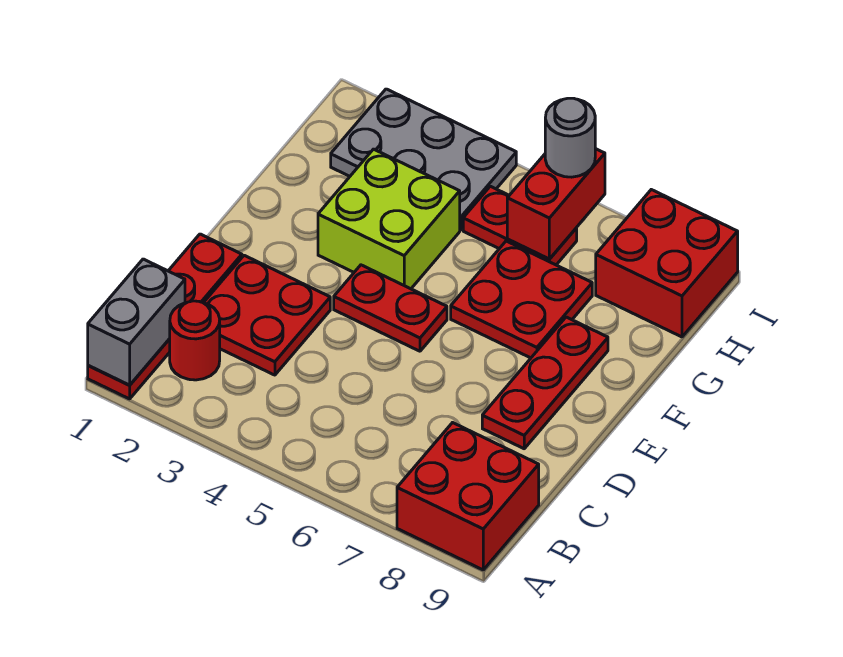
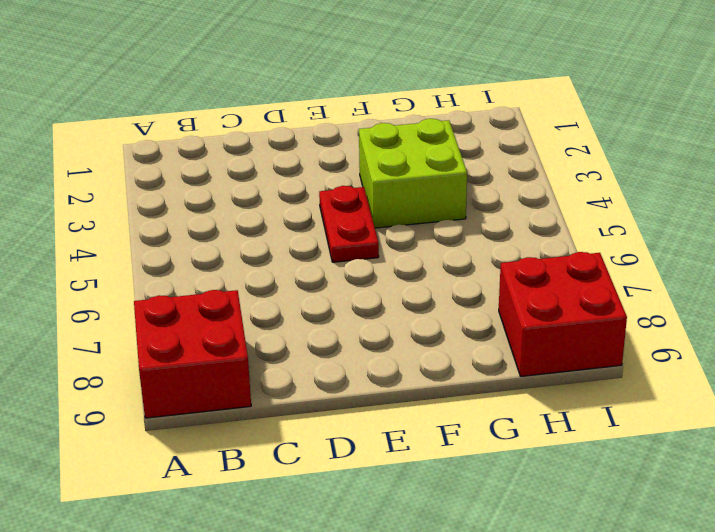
none -> red 1x4 plate [88,234,242,399]
none -> red 1x1 round brick [170,301,220,380]
none -> red 2x2 plate [204,255,330,375]

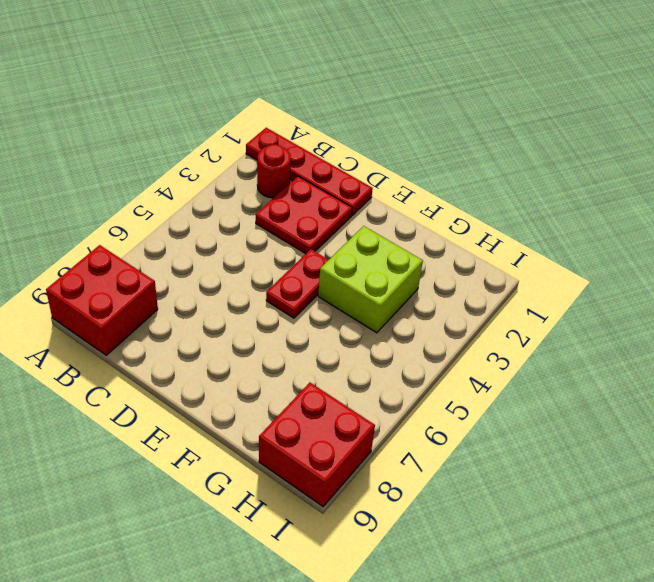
none -> red 1x3 plate [482,317,608,449]
none -> red 2x2 plate [451,241,592,358]
none -> grey 2x3 plate [331,89,516,230]

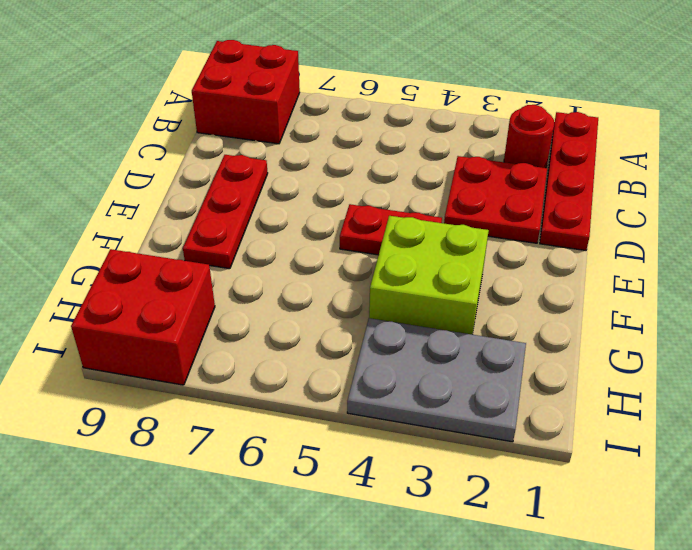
none -> red 2x2 plate [451,241,592,358]
none -> red 1x2 plate [463,186,577,265]
none -> grey 1x2 brick [88,259,185,385]

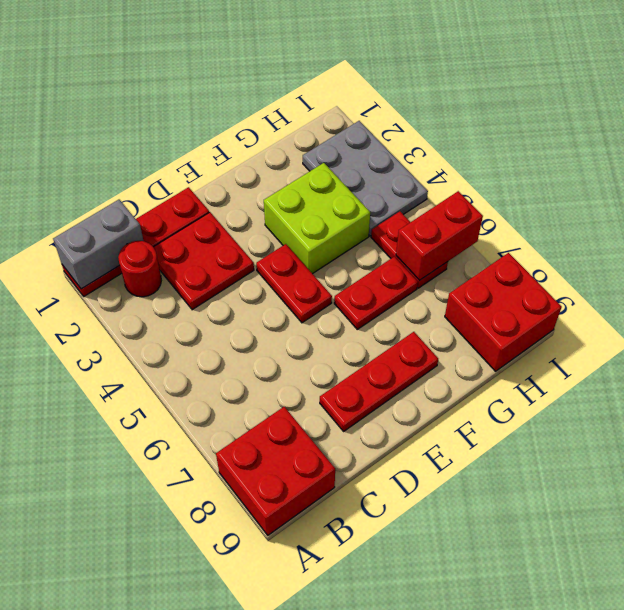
red 1x2 plate [334,257,418,329] -> red 2x2 plate [451,241,592,358]
none -> grey 1x1 round brick [545,98,595,177]

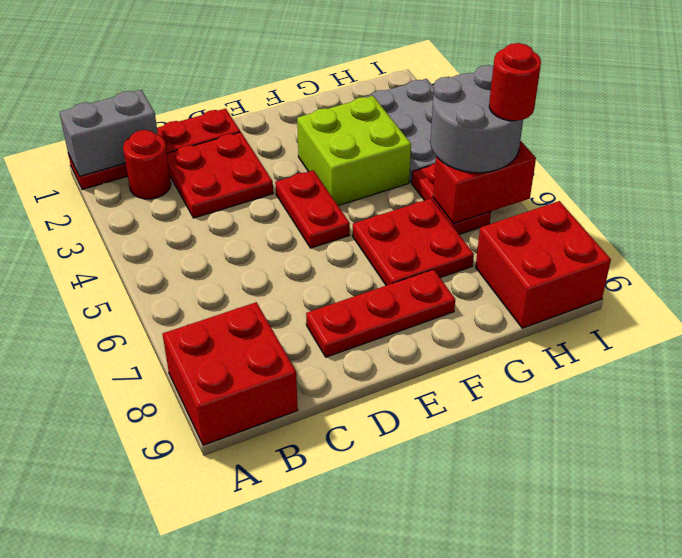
grey 2x2 round brick [430,65,523,173] -> grey 1x1 round brick [545,98,595,177]
red 1x1 round brick [489,43,541,121] -> none

